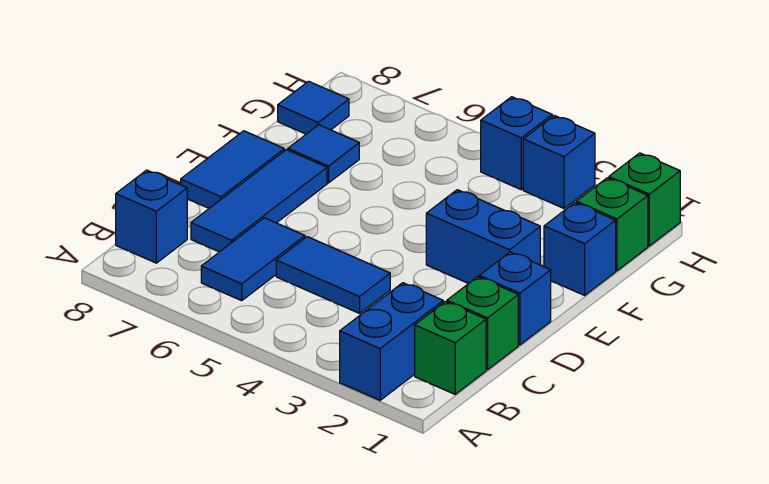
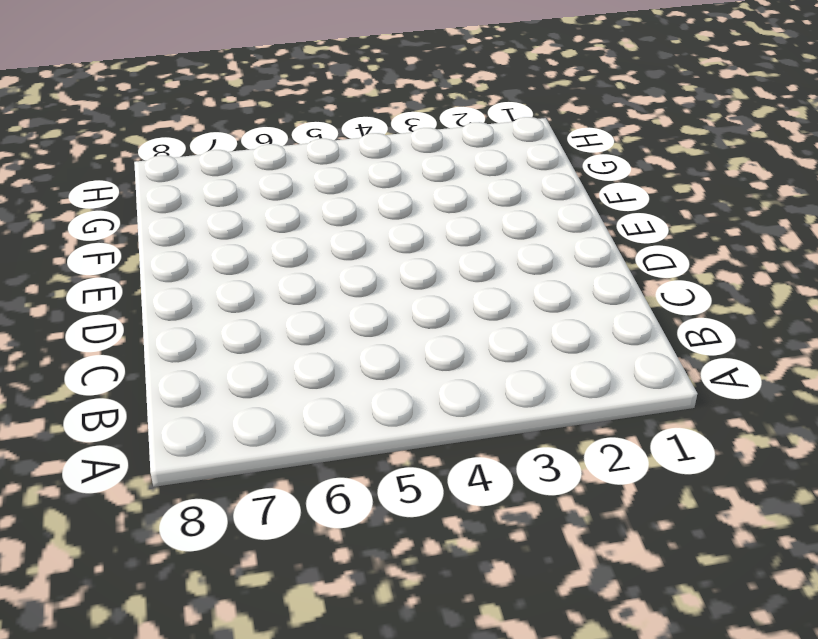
none -> blue 1x2 brick [340,283,443,400]
none -> green 1x1 brick [415,302,486,394]
none -> blue 1x2 tile [201,218,305,301]

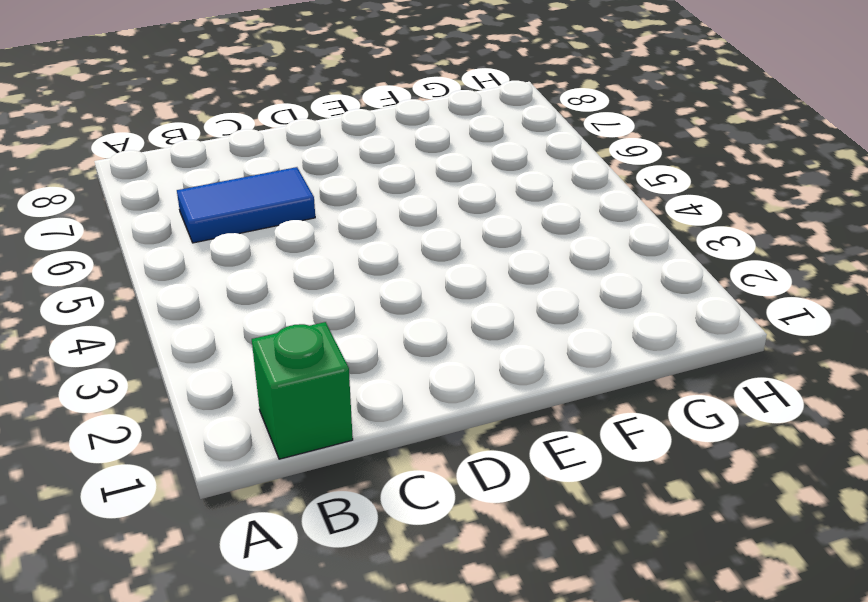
none -> blue 1x2 brick [340,283,443,400]
none -> blue 1x1 brick [116,170,187,263]
none -> green 1x1 brick [447,277,518,370]

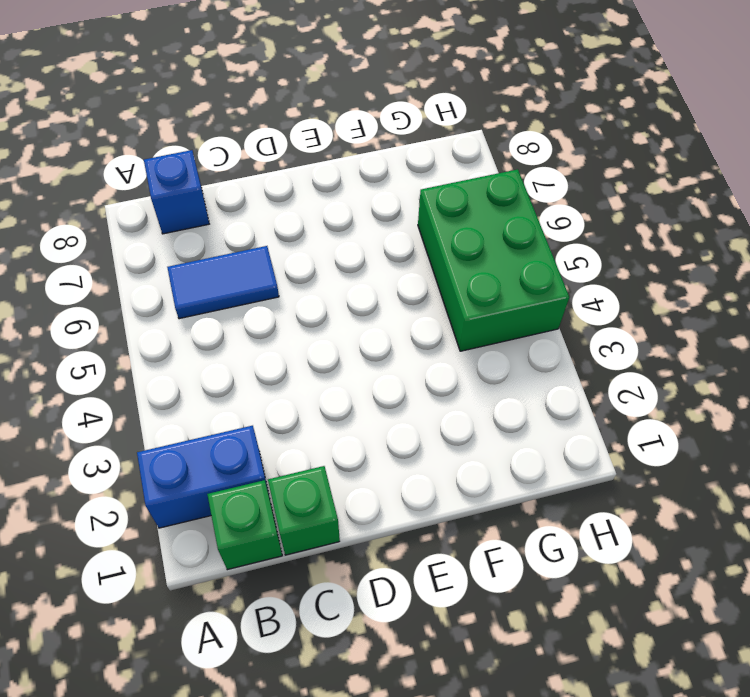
green 2x3 brick [418,169,569,351] -> blue 1x1 brick [481,97,552,190]
none -> blue 1x2 tile [276,237,390,313]
none -> blue 1x3 tile [191,150,327,252]
none -> blue 1x1 brick [479,252,551,345]

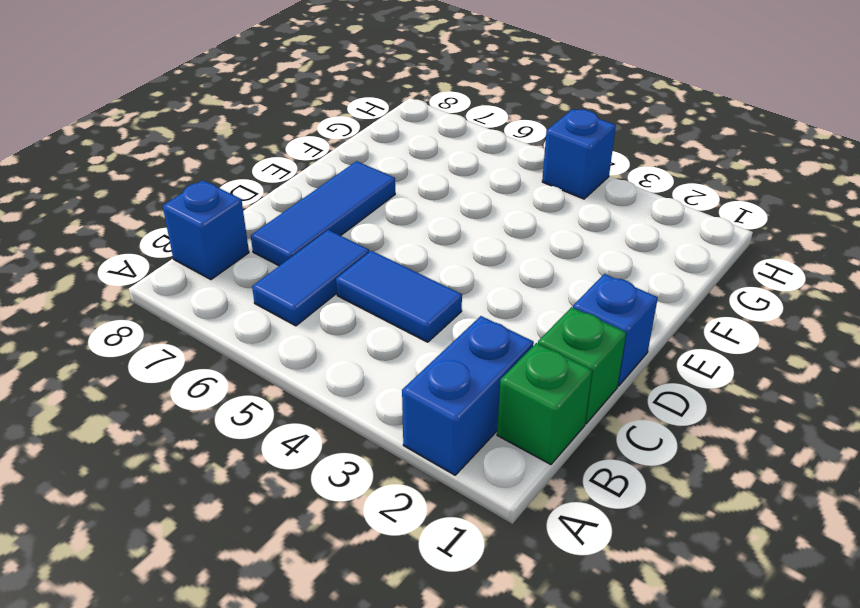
none -> blue 1x2 tile [181,131,284,208]
none -> blue 1x2 brick [426,190,540,284]
none -> blue 1x1 brick [544,203,616,295]

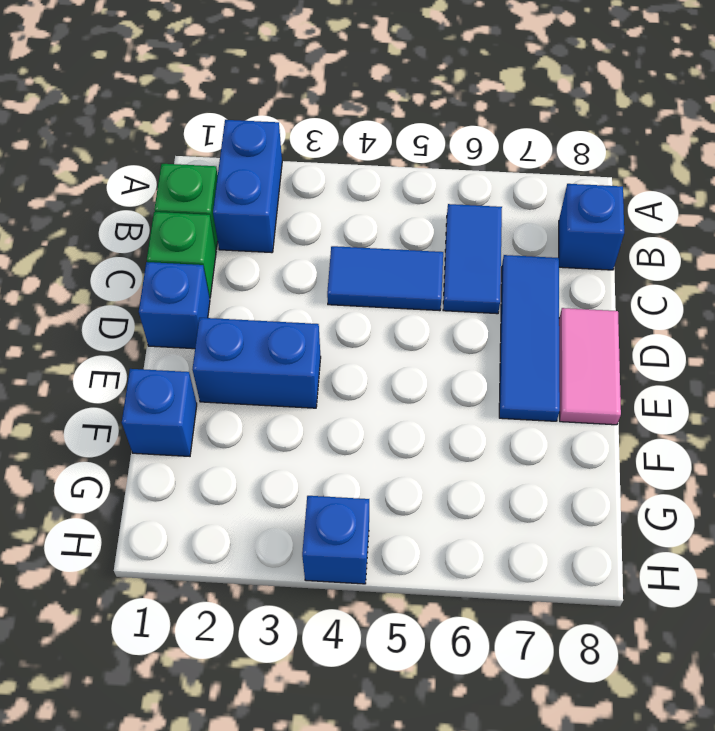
pink 1x2 tile [559,308,621,425] -> blue 1x2 tile [181,131,284,208]
none -> blue 1x1 tile [288,125,359,183]
none -> green 1x1 brick [576,178,648,271]
none -> blue 1x1 tile [278,81,349,134]

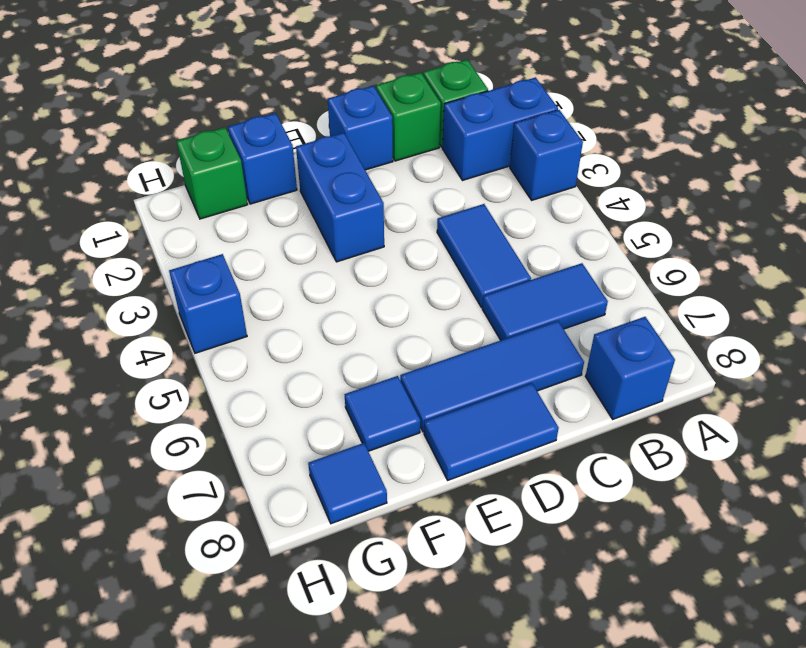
blue 1x1 brick [510,110,583,200] -> blue 1x1 brick moved to [523,115,595,208]
none -> green 1x1 brick [609,153,680,246]

